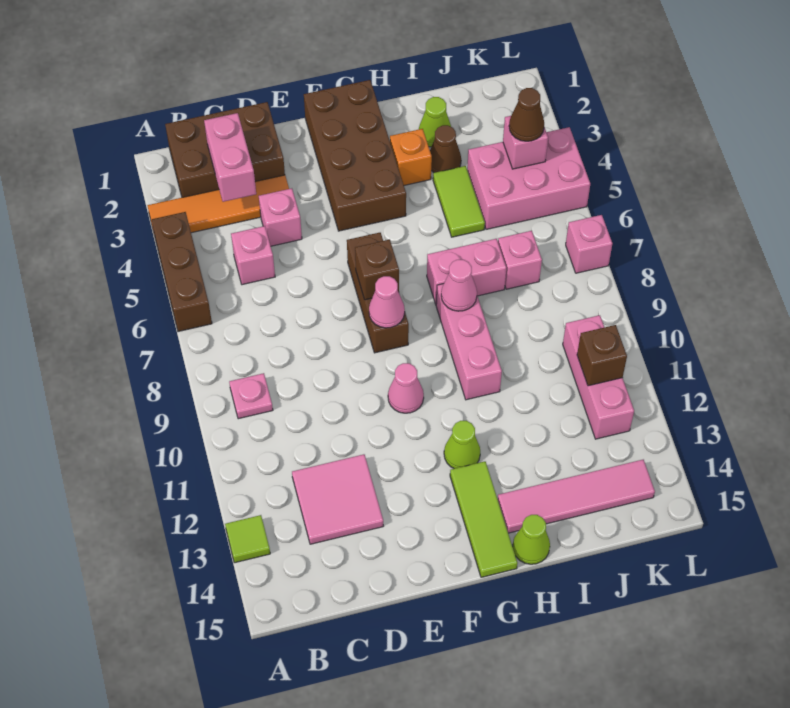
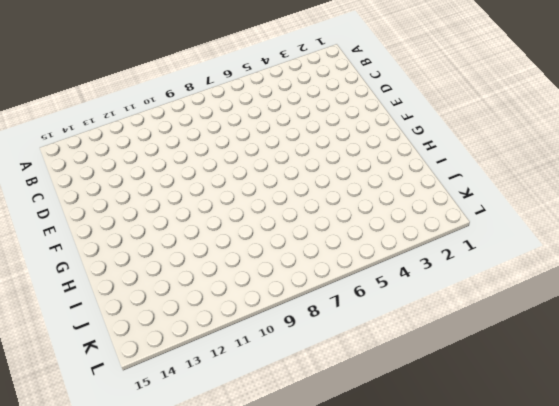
none -> orange 1x4 tile [147,175,289,233]
none -> brown 1x3 brick [152,212,212,332]
none -> lime 1x1 tile [225,515,270,563]
none -> brown 2x3 brick [165,102,285,197]

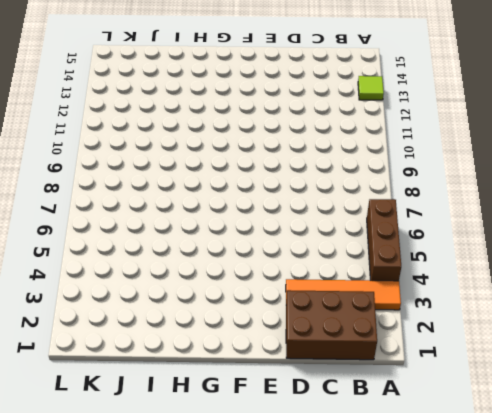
none -> pink 1x1 plate [229,373,273,419]
none -> pink 1x1 brick [231,226,275,285]
none -> pink 2x2 tile [292,454,383,544]
none -> pink 1x1 brick [259,188,302,246]

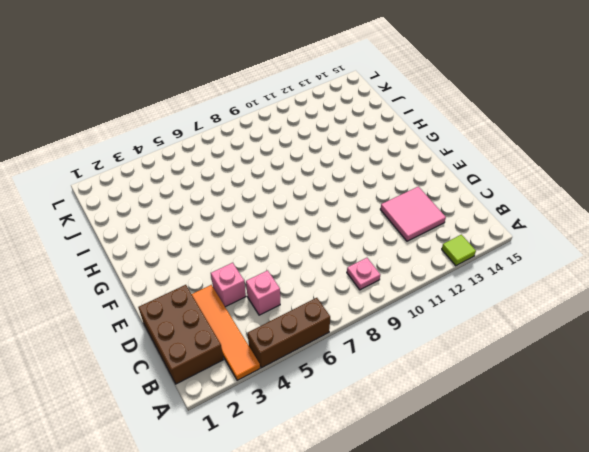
none -> brown 2x4 brick [304,80,406,231]
none -> brown 1x3 brick [347,233,409,353]
none -> pink 1x1 cone [388,363,424,413]
none -> lime 1x1 cone [444,421,480,469]

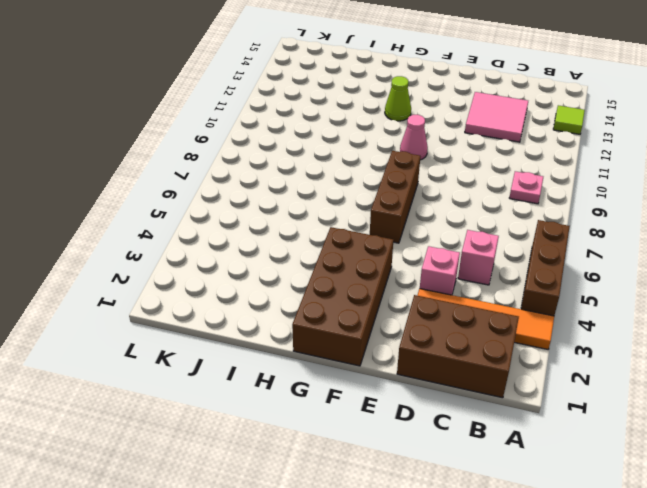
none -> lime 1x3 tile [450,461,517,577]
none -> orange 1x1 brick [390,129,432,185]
none -> pink 1x2 brick [427,239,506,304]
none -> pink 1x3 brick [436,284,502,400]

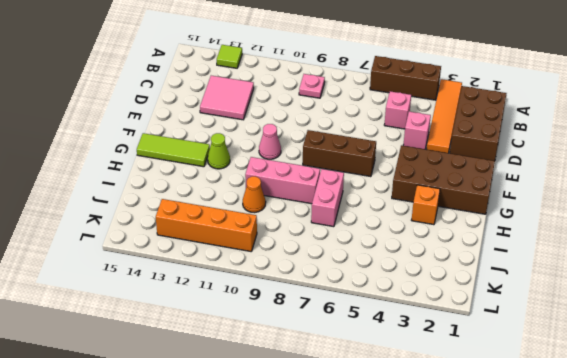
orange 1x1 cone [243,176,266,213] -> none
orange 1x4 brick [156,199,257,251] -> pink 1x3 brick [563,315,634,439]
none -> pink 1x4 tile [498,460,655,533]
none -> lime 1x1 cone [513,515,550,564]
none -> lime 1x1 cone [419,97,451,147]
none -> brown 1x1 cone [430,125,461,173]

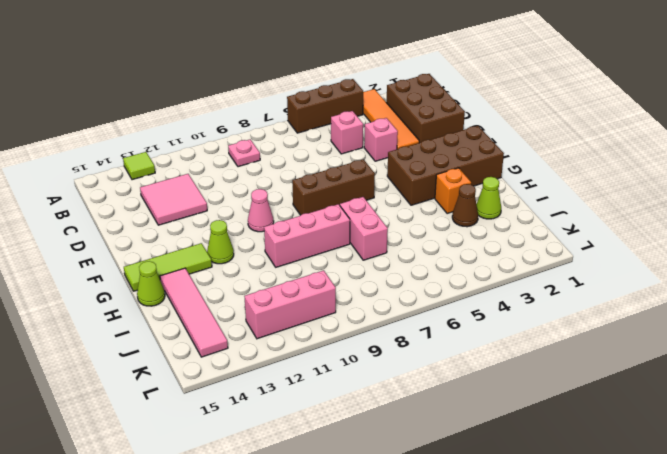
none -> lime 1x2 tile [433,166,485,237]
none -> pink 2x3 brick [467,127,590,229]
none -> pink 1x1 brick [498,231,542,289]
none -> pink 1x1 brick [566,215,612,273]

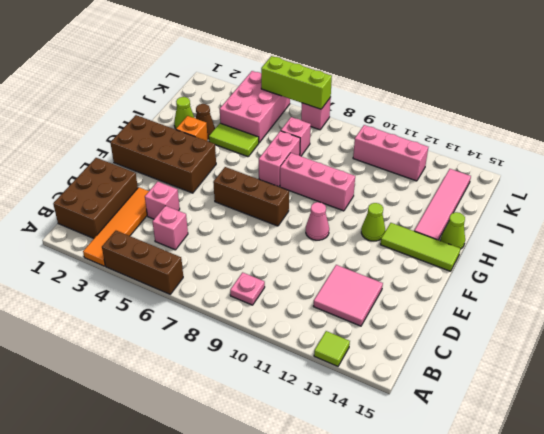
lime 1x3 brick [261,56,332,109] -> none
none -> pink 1x2 brick [204,113,256,202]
none -> brown 1x1 brick [355,239,399,300]
none -> pink 1x1 cone [369,276,405,328]
none -> pink 1x1 cone [441,260,477,311]

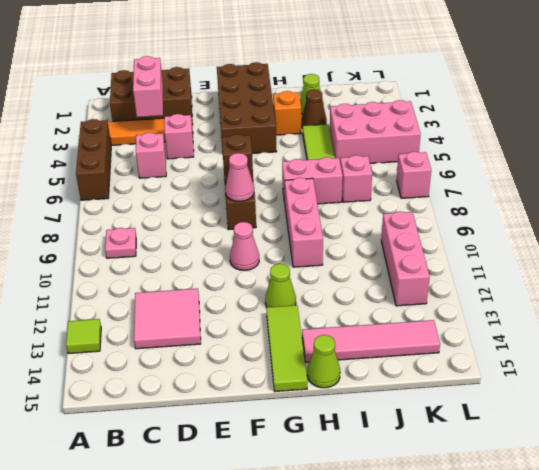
none -> pink 1x1 cone [441,260,477,311]
none -> pink 1x1 brick [503,116,548,169]
none -> brown 1x1 brick [577,325,627,386]
none -> brown 1x1 cone [509,88,544,141]

